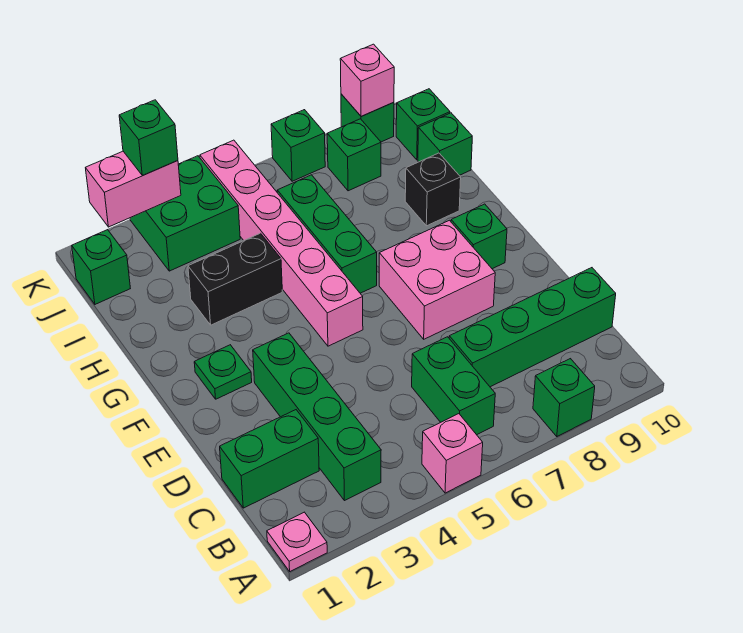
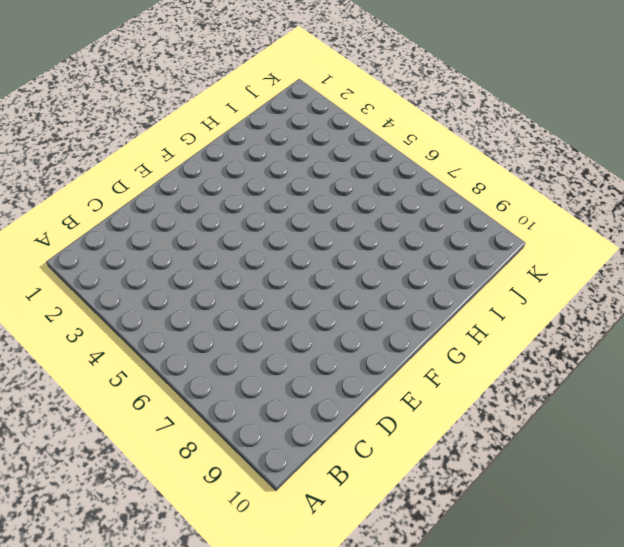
none -> pink 1x1 plate [267,512,327,571]
none -> pink 1x1 brick [422,414,483,493]
none -> green 1x1 brick [533,359,595,436]

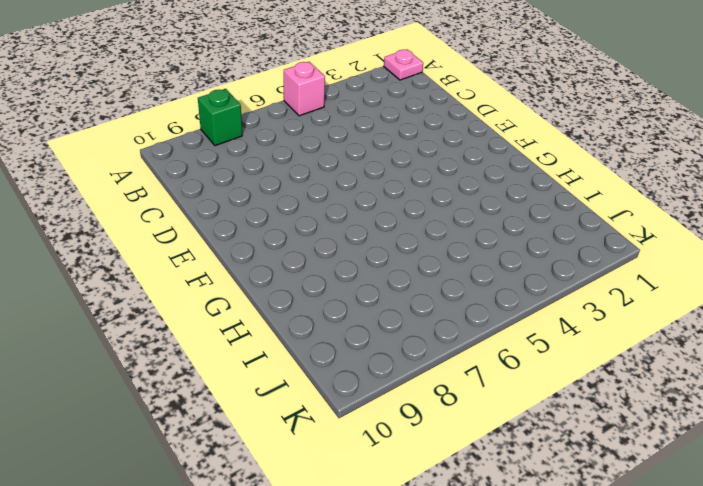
none -> green 1x4 brick [253,333,381,501]
none -> green 1x2 brick [412,337,495,435]
none -> green 1x2 brick [220,410,319,508]

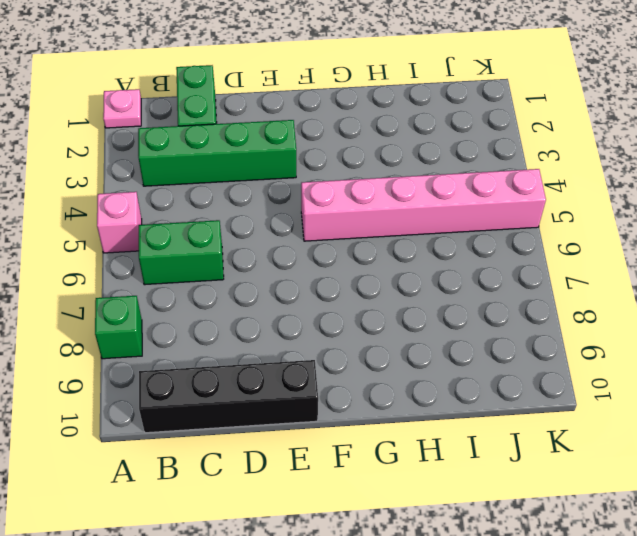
black 1x4 brick [139,360,318,433] -> green 1x4 brick [449,268,616,387]
none -> pink 2x2 brick [379,220,495,339]
none -> green 1x1 plate [194,345,252,399]
none -> green 1x1 brick [451,204,507,269]

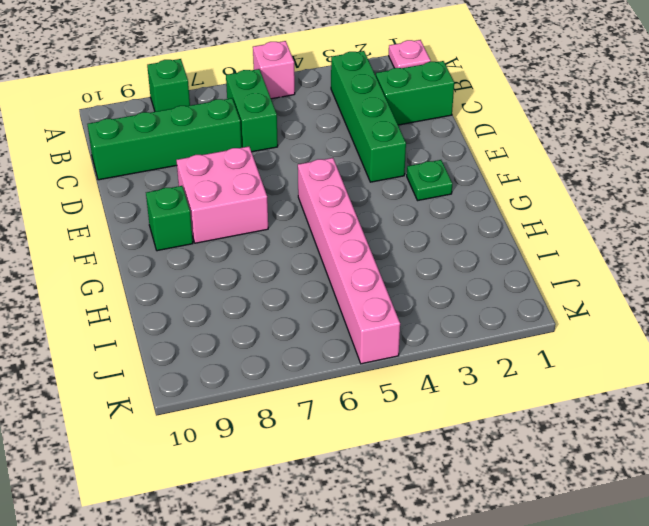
none -> green 1x3 brick [277,175,377,293]
none -> black 1x2 brick [188,233,282,325]
none -> black 1x1 brick [405,153,461,226]

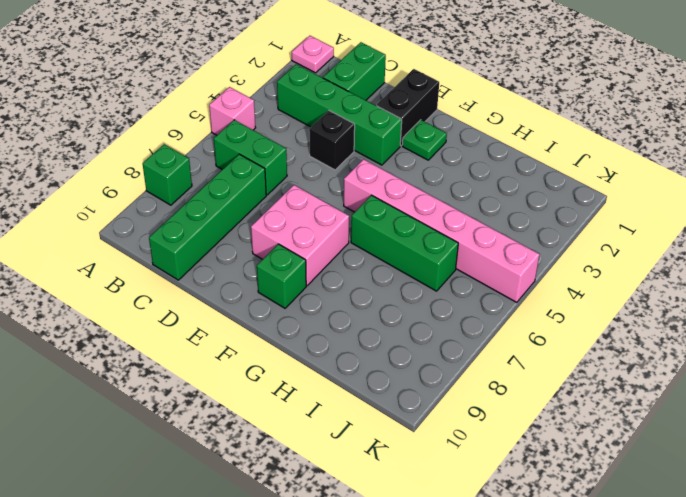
black 1x1 brick [309,111,355,170] -> black 1x1 brick moved to [405,153,461,226]
black 1x2 brick [377,69,439,146] -> black 1x2 brick moved to [188,233,282,325]
none -> green 1x1 brick [418,113,472,175]
none -> green 1x1 brick [72,230,130,304]
none -> green 2x2 brick [130,156,240,271]

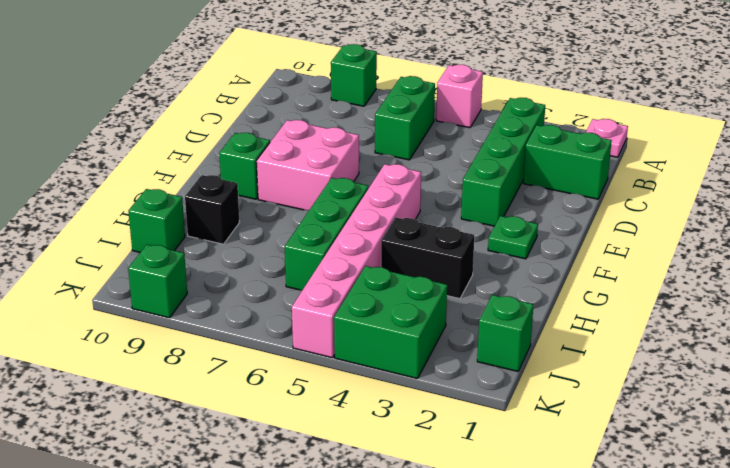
none -> green 1x4 brick [449,268,616,387]
none -> green 1x1 brick [327,119,381,191]
none -> green 1x1 brick [396,89,450,160]

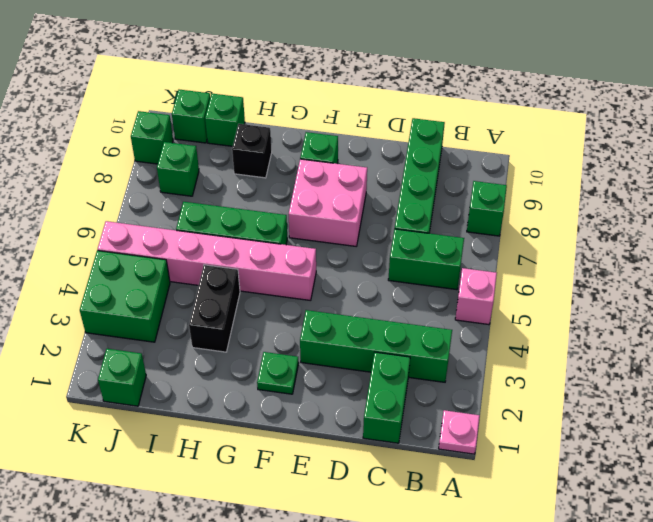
none -> green 1x1 brick [271,110,325,181]
none -> pink 1x2 brick [85,151,181,227]
none -> pink 1x1 brick [340,44,394,116]

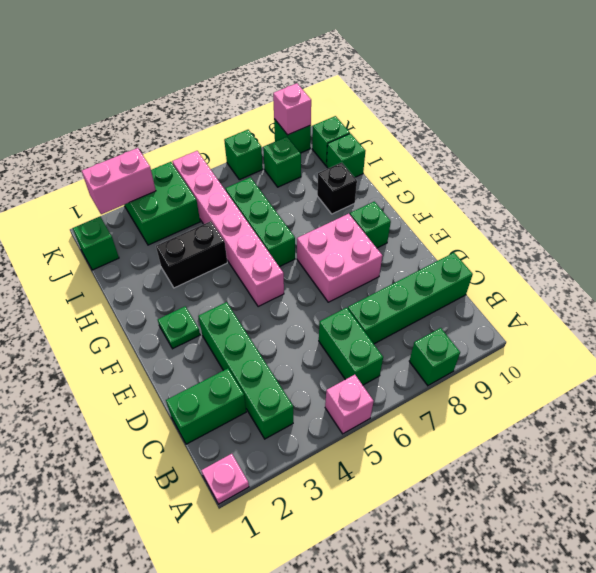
none -> green 1x1 brick [119,100,178,175]

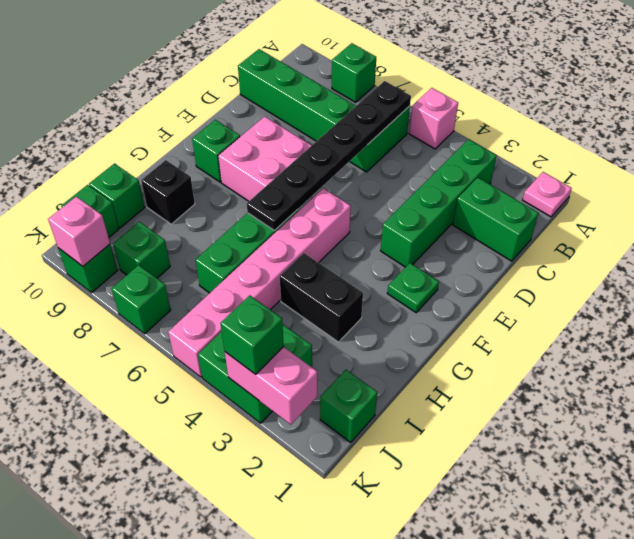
black 1x6 plate [247,81,411,231] -> none

